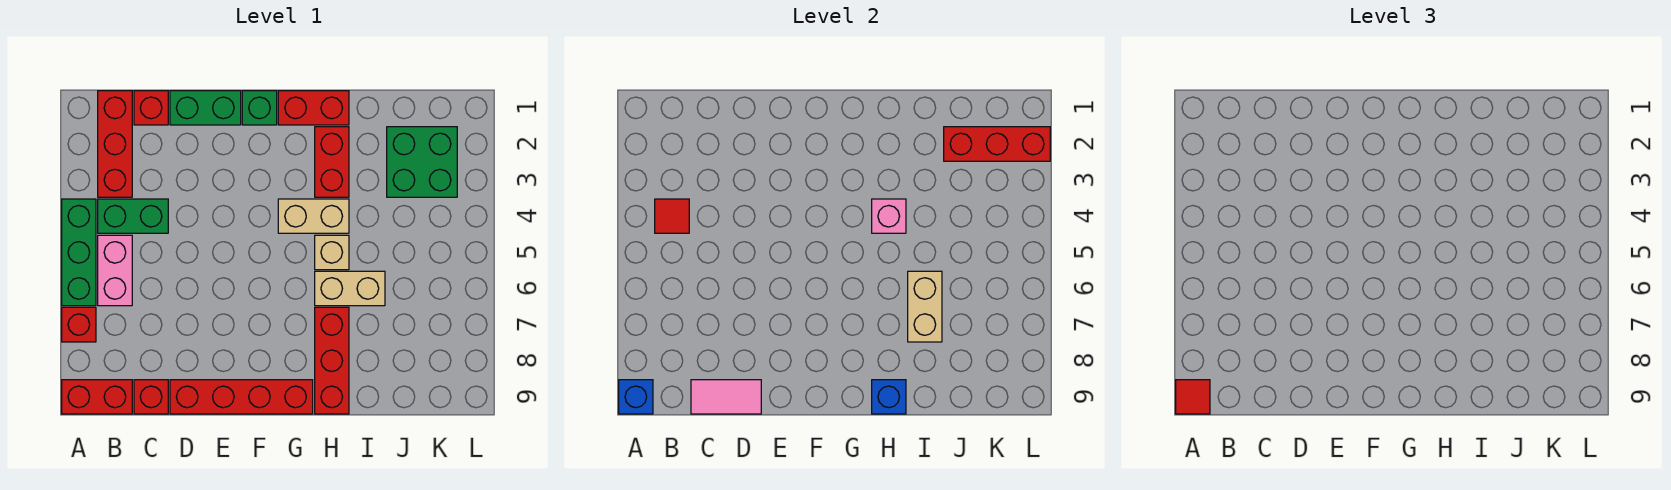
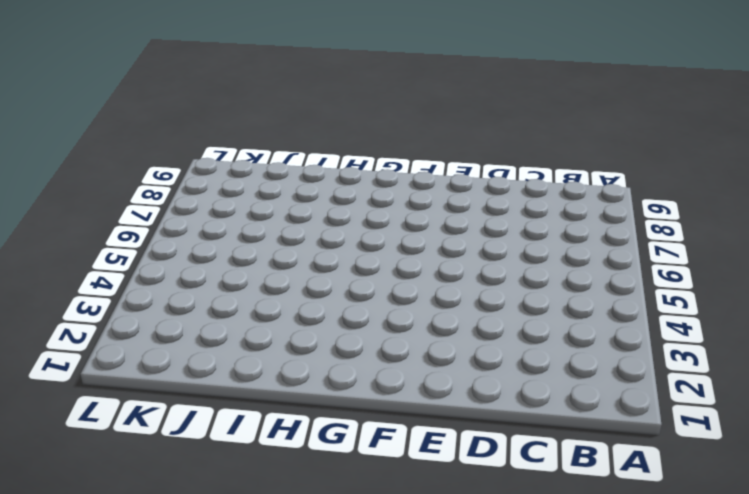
none -> green 1x3 brick [62,199,96,306]
none -> red 1x1 brick [62,307,96,342]
none -> red 1x2 brick [62,380,132,414]

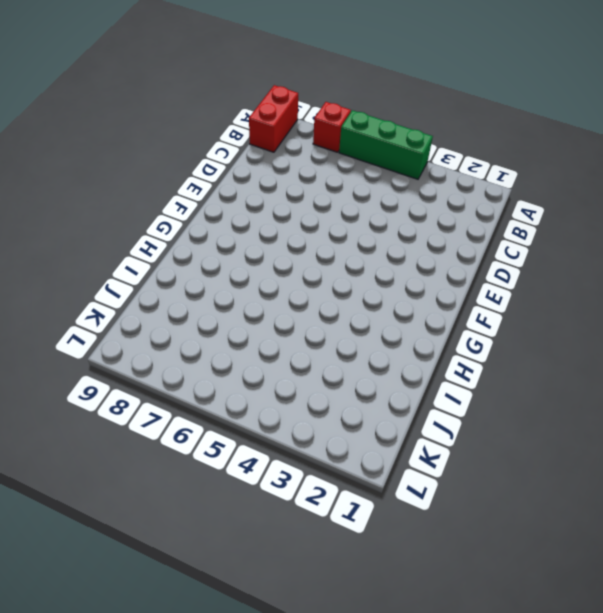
none -> red 1x3 brick [98,91,132,197]
none -> green 1x2 brick [98,199,168,233]
none -> pink 1x2 brick [98,235,132,306]

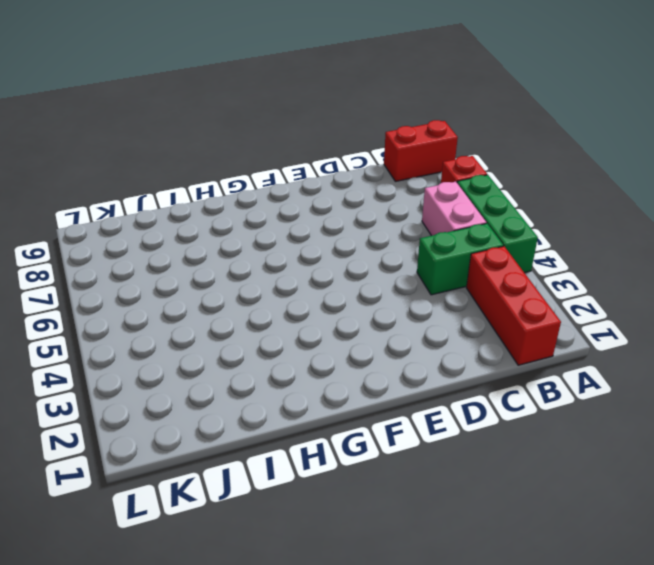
none -> red 1x1 brick [134,91,168,125]
none -> red 1x1 brick [134,380,168,414]
none -> green 1x2 brick [170,91,241,125]

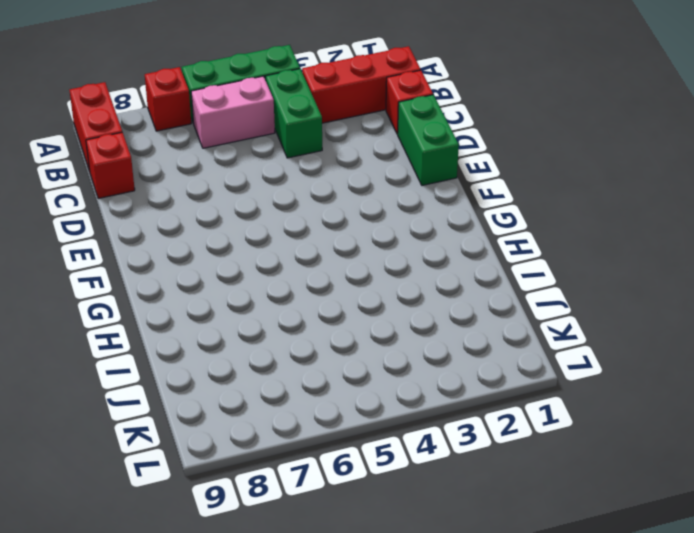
none -> red 1x4 brick [170,380,313,414]
none -> green 1x1 brick [242,91,277,125]
none -> red 1x2 brick [278,91,349,125]

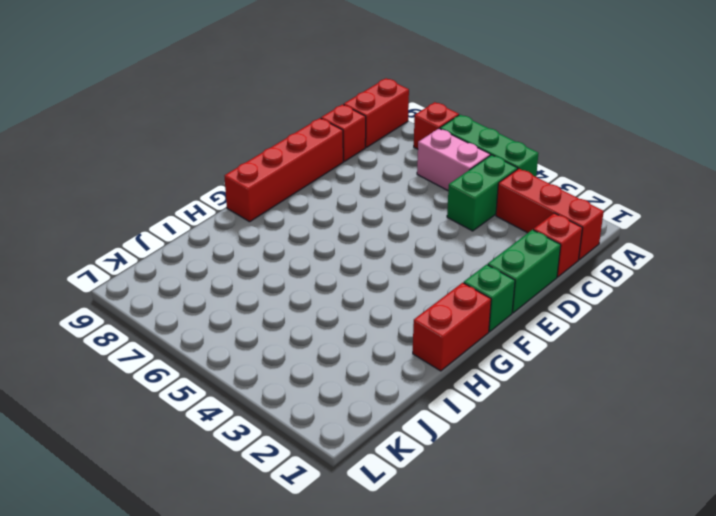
none -> tan 1x2 brick [278,199,349,233]
none -> red 1x2 brick [315,127,349,197]
none -> tan 1x1 brick [315,235,349,270]

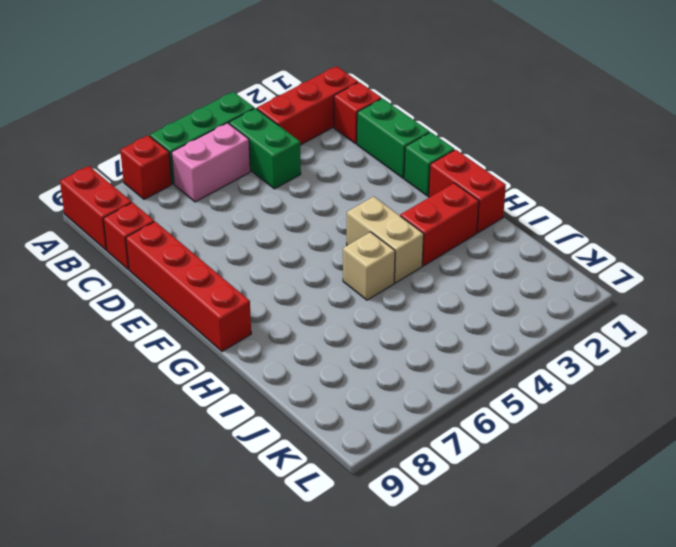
none -> tan 1x2 brick [315,271,385,306]
none -> red 1x3 brick [315,307,349,414]
none -> green 2x2 brick [387,127,457,197]

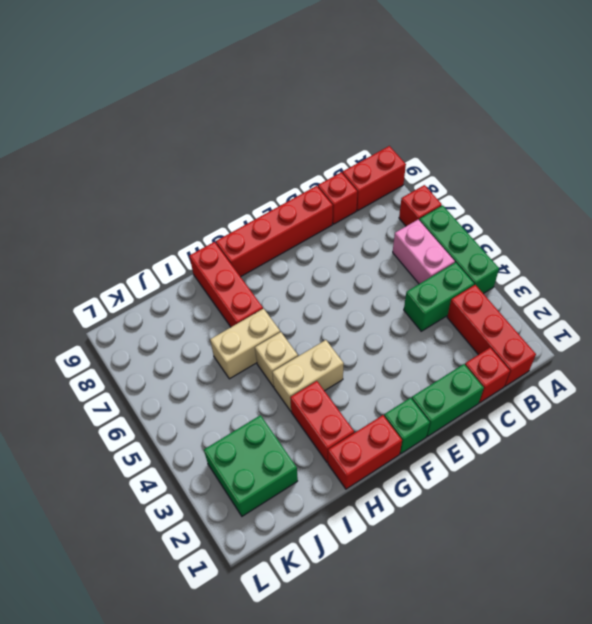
none -> blue 1x1 brick [619,380,653,414]
none -> red 1x1 tile [655,199,689,233]
none -> pink 1x2 tile [691,380,761,414]

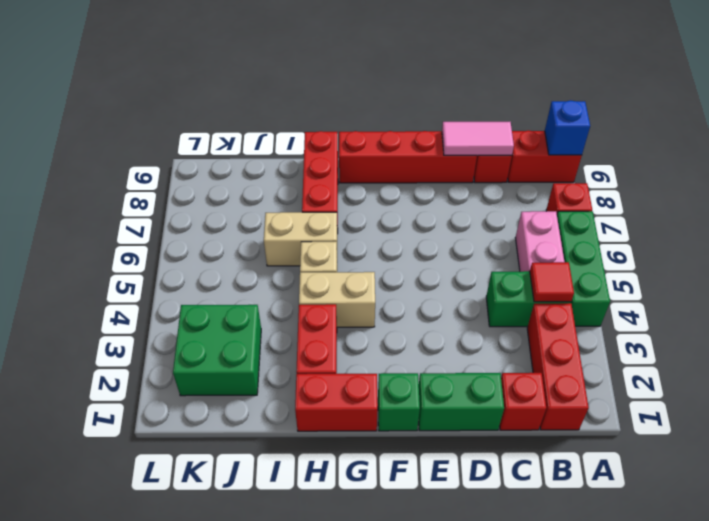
none -> pink 1x1 brick [872,199,906,233]
none -> blue 1x1 brick [872,380,906,414]
none -> tan 1x2 brick [908,271,942,342]

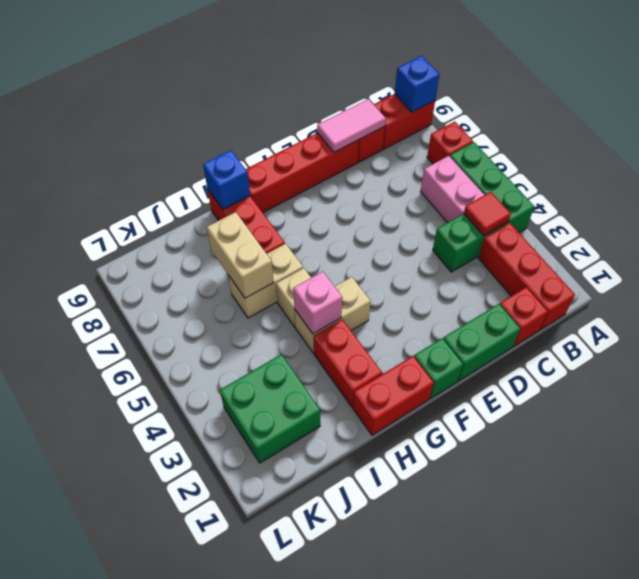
none -> red 1x3 brick [944,127,1050,161]
none -> red 1x1 tile [1176,380,1210,414]

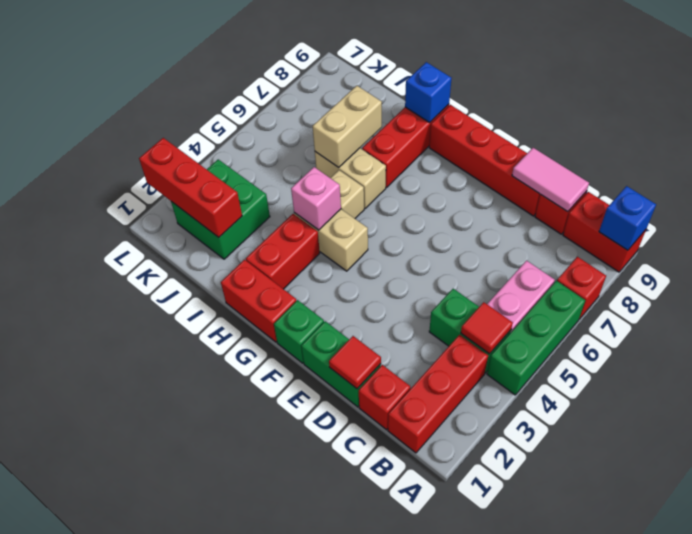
red 1x1 tile [329,336,381,389] -> red 1x1 tile moved to [1176,380,1210,414]

